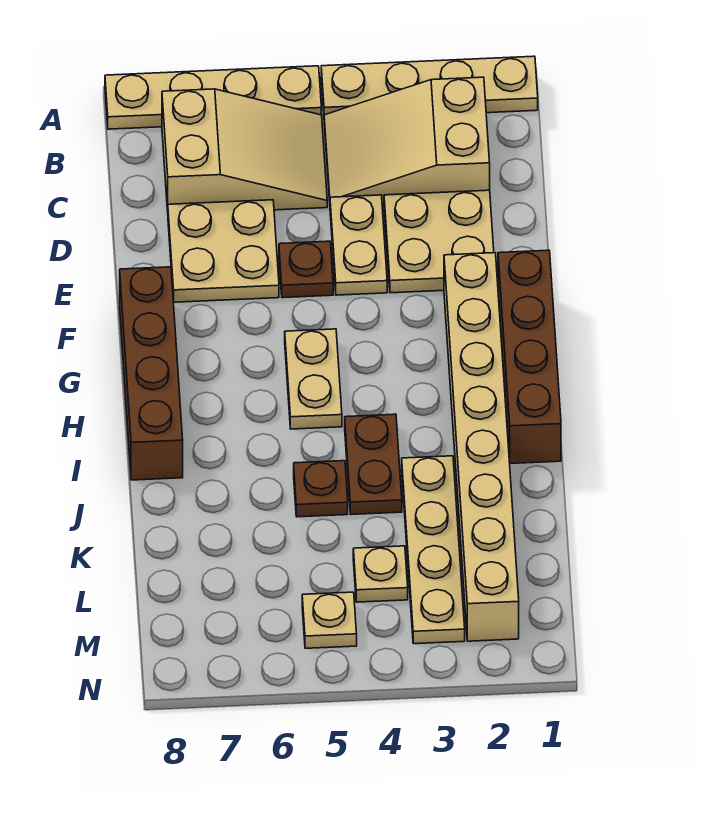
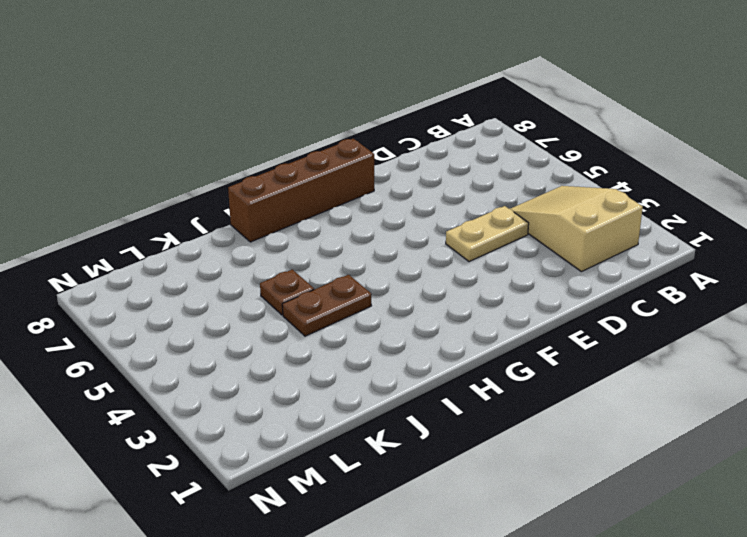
none -> tan 1x4 plate [321,56,538,115]
none -> tan 1x4 plate [105,66,321,129]
none -> tan 2x3 slope [162,89,327,211]

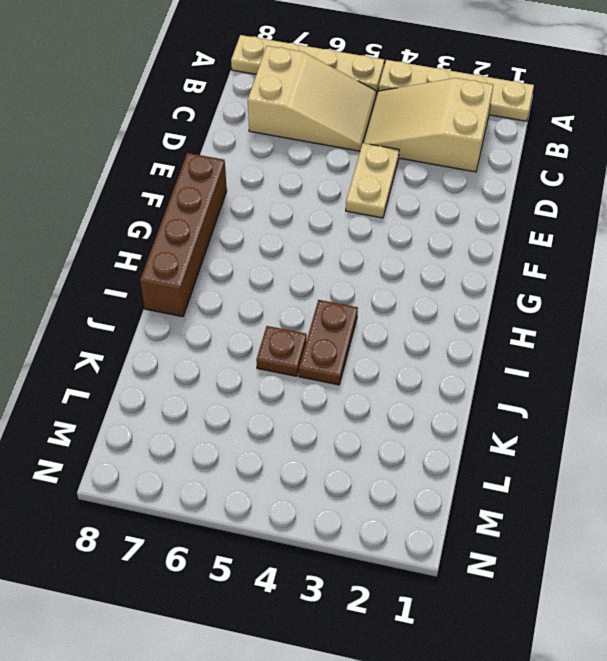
none -> tan 2x2 plate [384,190,494,293]
none -> tan 2x2 plate [168,200,279,302]
none -> brown 1x1 plate [279,241,333,298]

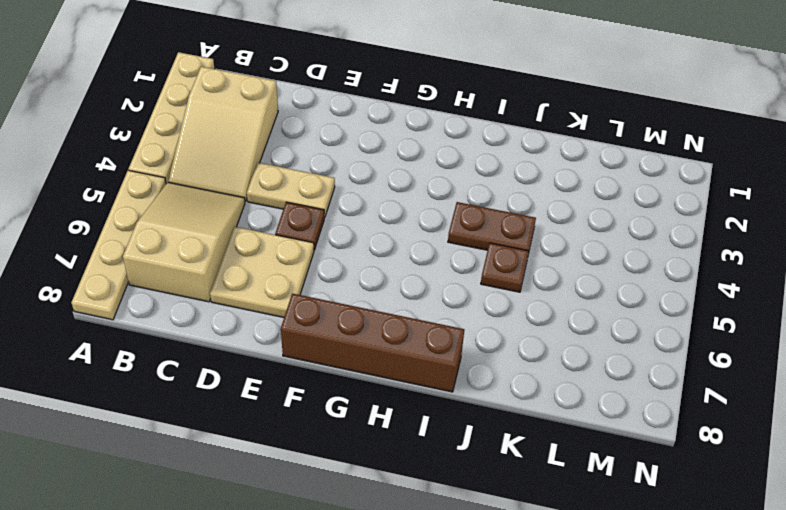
none -> tan 2x2 plate [384,190,494,293]
none -> brown 1x4 brick [498,250,561,464]
none -> tan 1x8 brick [444,253,519,641]

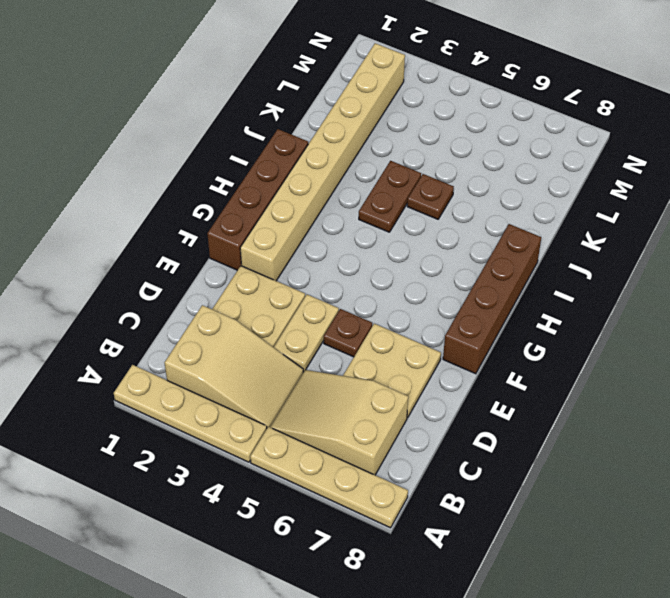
none -> tan 1x2 plate [285,329,342,429]
none -> tan 1x4 plate [402,456,465,644]
none -> tan 1x1 plate [353,546,408,602]

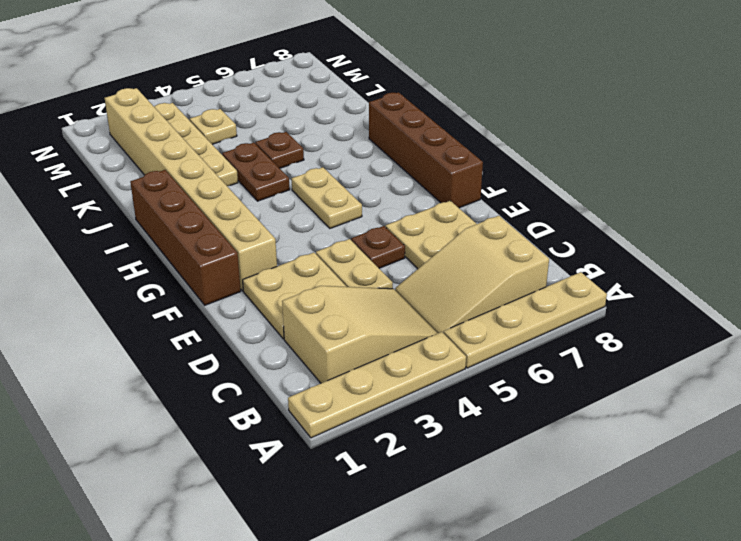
none -> tan 1x1 plate [302,592,357,648]

